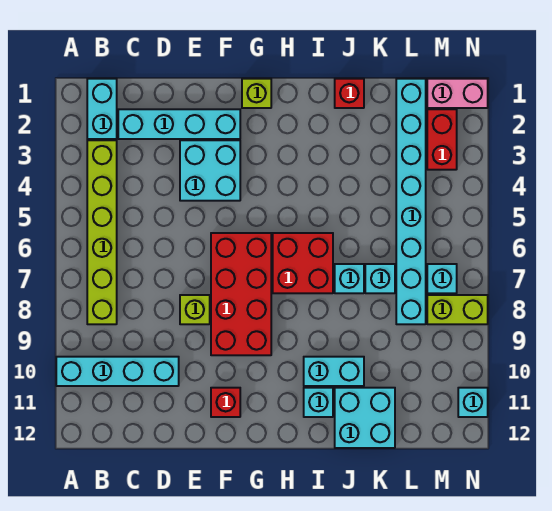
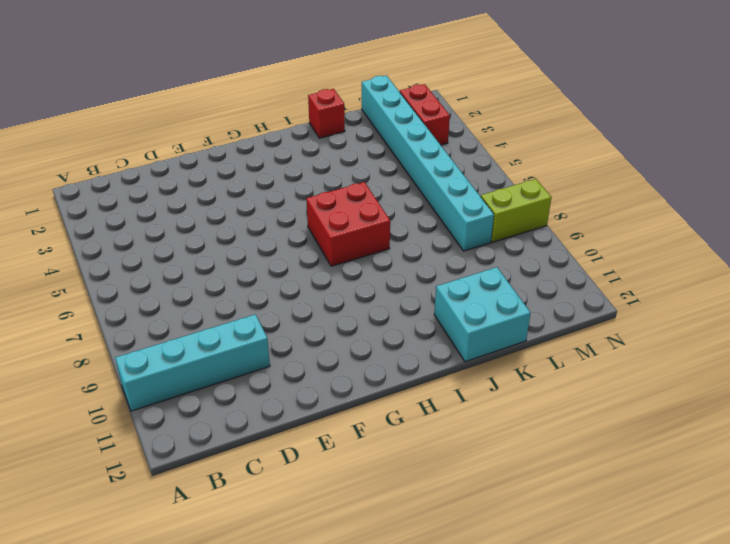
none -> cyan 1x2 brick [87,79,117,139]
none -> lime 1x6 brick [87,140,117,324]
none -> cyan 1x4 brick [118,109,240,139]

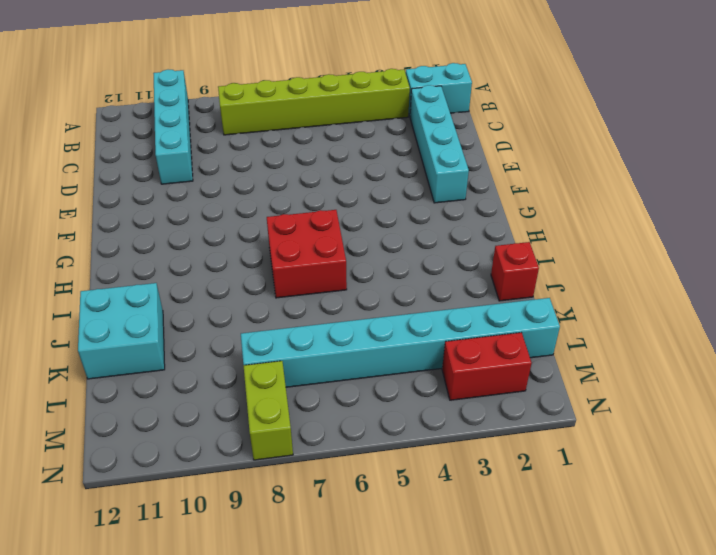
none -> cyan 2x2 brick [180,140,240,201]
none -> lime 1x1 brick [180,295,210,324]
none -> red 2x4 brick [211,233,271,355]

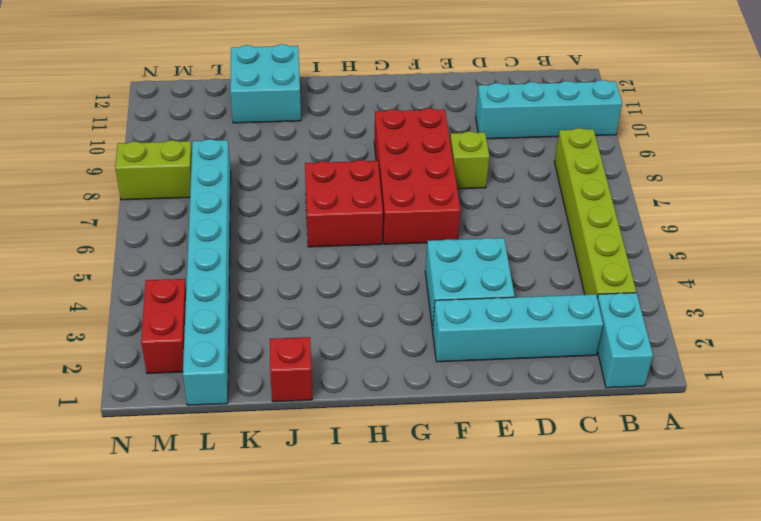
none -> red 1x1 brick [211,388,240,417]
none -> lime 1x1 brick [242,79,271,108]
none -> cyan 1x2 brick [304,357,364,386]

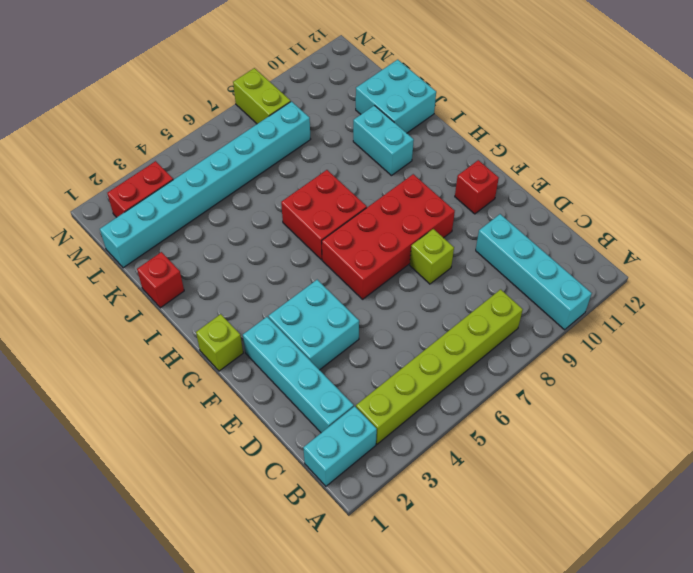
none -> cyan 1x1 brick [304,388,333,417]
none -> cyan 1x1 brick [335,264,364,293]
none -> cyan 1x1 brick [365,264,395,293]

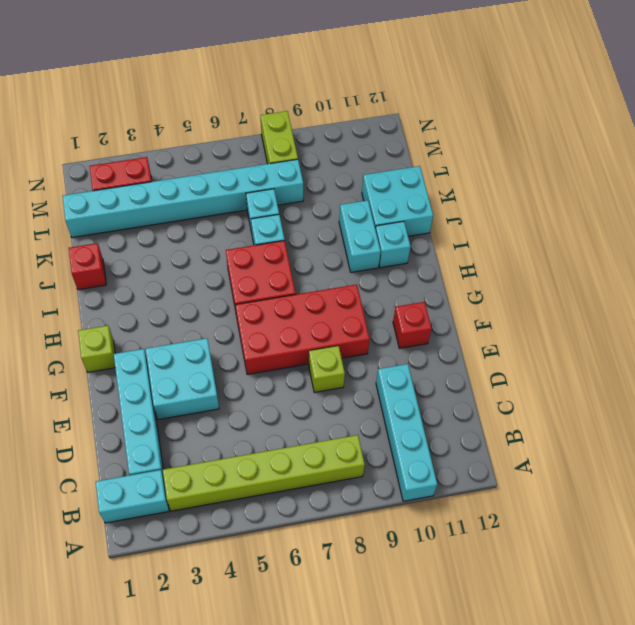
none -> pink 1x2 brick [427,79,488,108]
none -> cyan 1x1 brick [427,264,457,293]
none -> cyan 1x1 brick [458,388,488,417]

